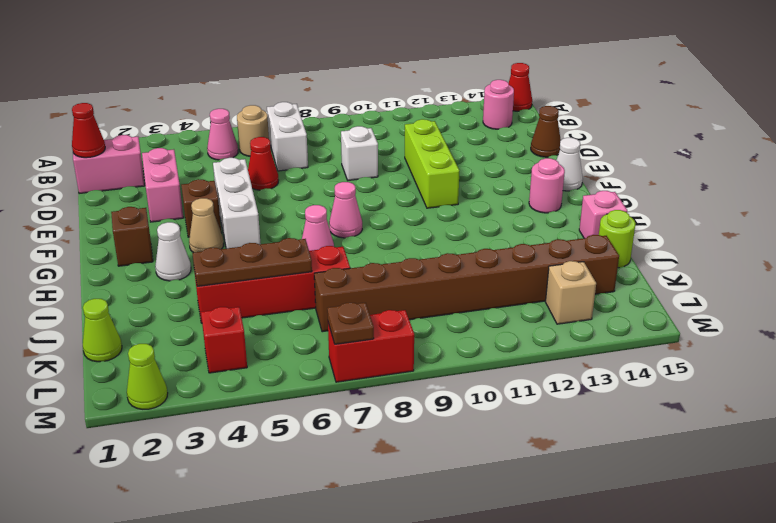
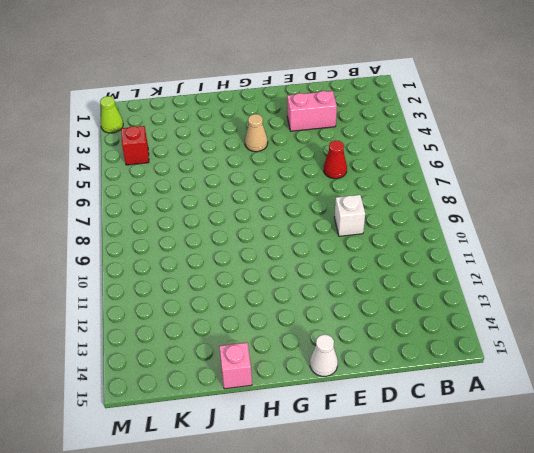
none -> red 1x1 cone [509,63,532,111]
none -> pink 1x1 cone [207,109,238,160]
none -> tan 1x1 round brick [237,105,269,156]
none -> white 1x2 brick [267,102,308,171]

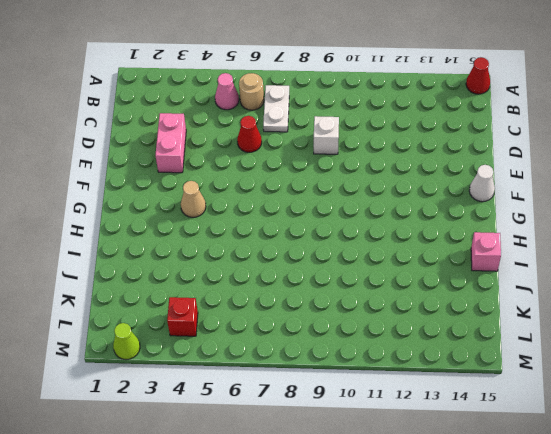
white 1x2 plate [263,85,289,132] -> white 1x2 brick [267,102,308,171]
none -> pink 1x1 round brick [483,80,514,129]
none -> pink 1x2 brick [73,135,145,194]
none -> lime 1x3 brick [405,119,460,208]
none -> brown 1x1 cone [531,106,561,157]

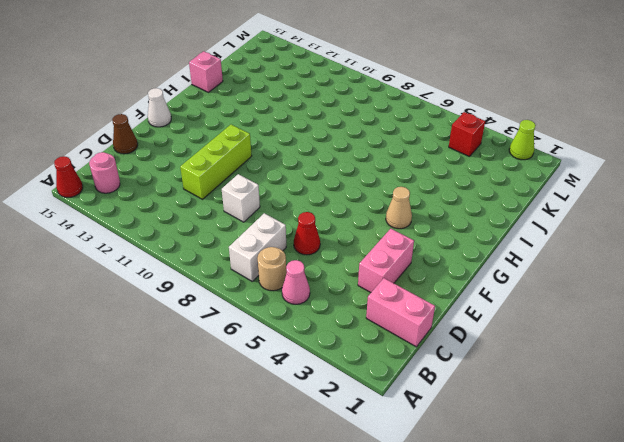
none -> white 1x3 brick [213,158,261,248]
none -> brown 1x1 brick [181,179,221,237]
none -> brown 1x1 brick [111,207,153,266]
none -> pink 1x1 cone [329,182,362,238]

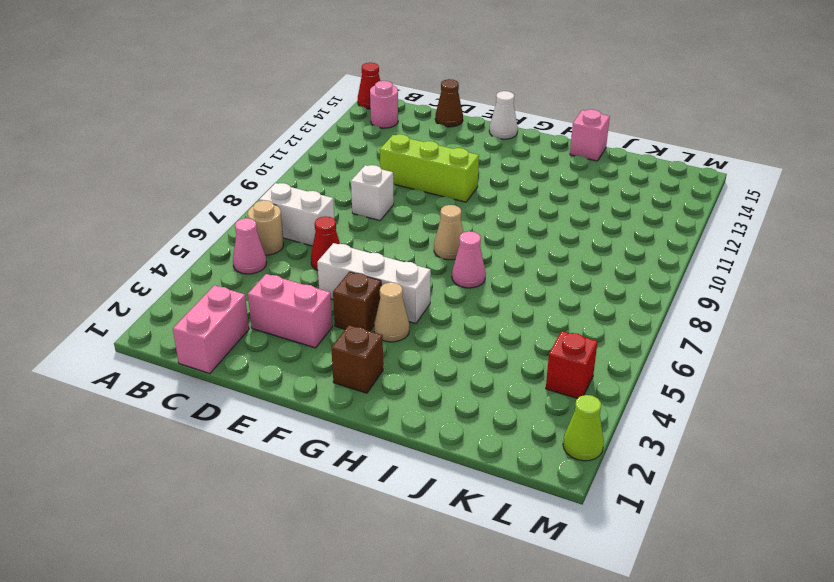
tan 1x1 cone [434,205,464,260] -> pink 1x1 cone [329,182,362,238]
none -> pink 1x1 round brick [529,158,565,213]
none -> white 1x1 cone [155,222,191,281]
none -> red 1x4 brick [194,246,350,323]
none -> lime 1x1 round brick [599,210,636,268]

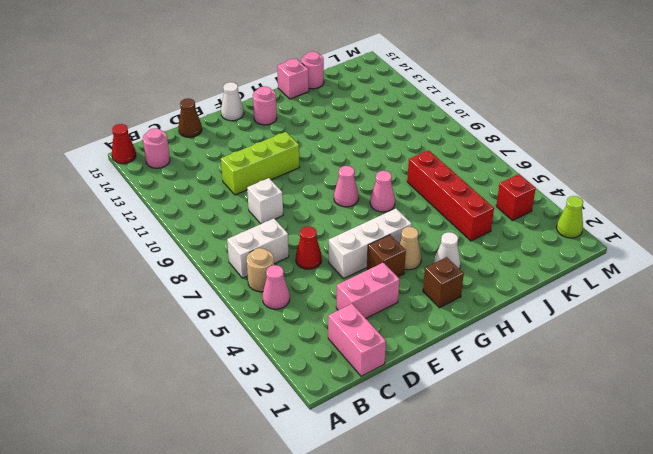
pink 1x1 round brick [301,51,324,89] -> lime 1x1 round brick [599,210,636,268]
none -> lime 1x1 cone [83,299,122,362]
none -> brown 1x8 brick [314,235,619,332]
none -> tan 1x1 brick [546,261,596,324]
none -> red 1x2 brick [328,310,414,382]

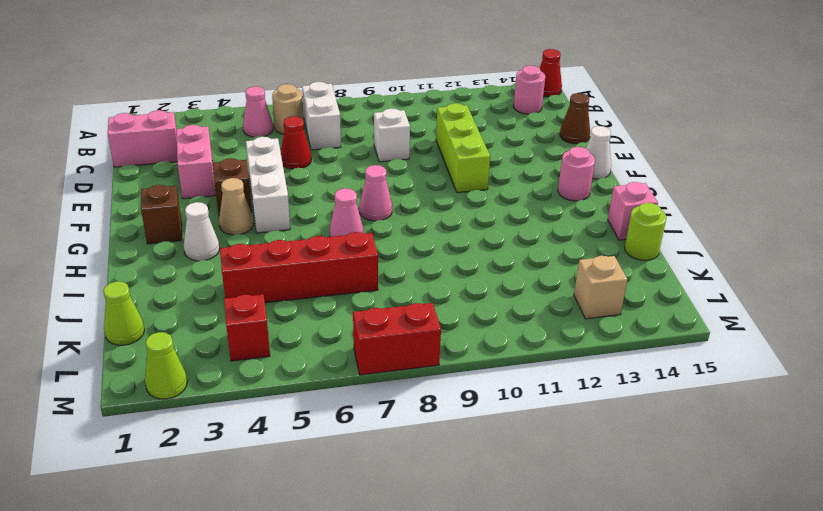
none -> brown 1x8 brick [314,235,619,332]
none -> red 1x1 cone [72,103,105,158]
none -> brown 1x3 plate [192,238,312,286]
none -> brown 1x1 plate [327,303,374,344]

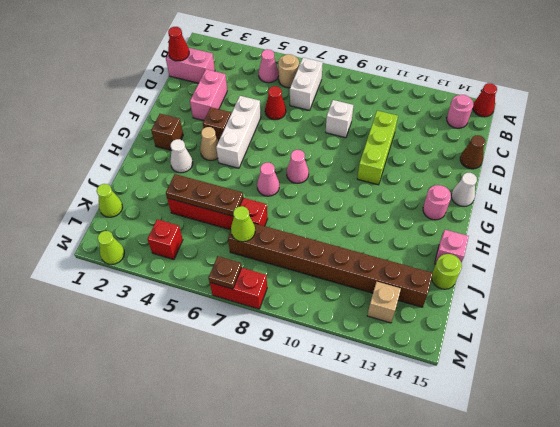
lime 1x1 cone [231,206,255,242] -> none

